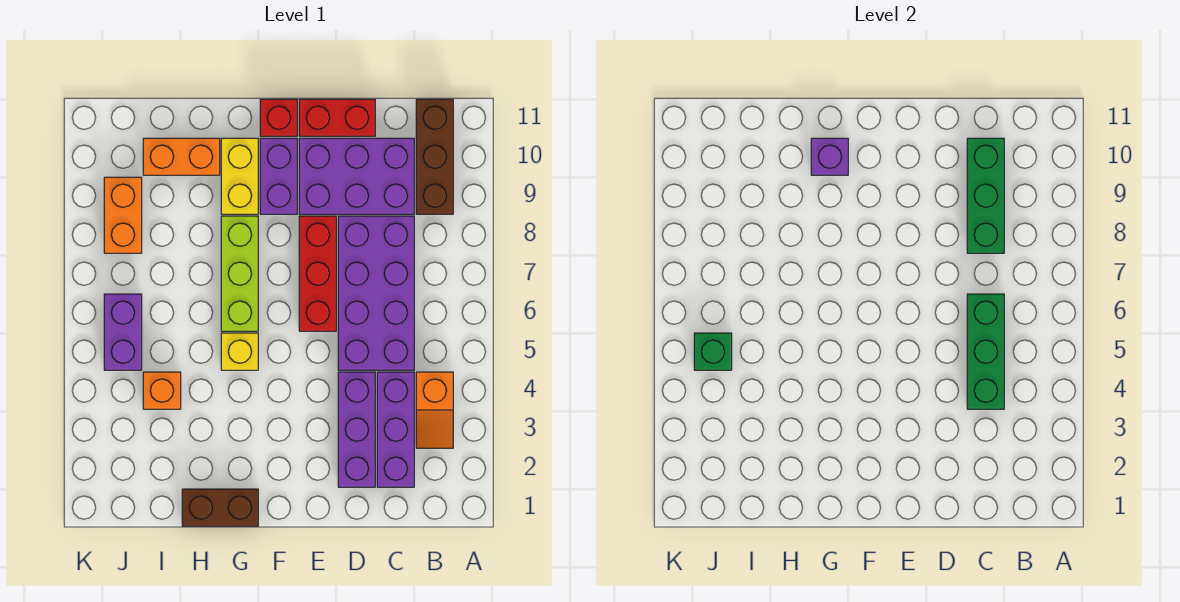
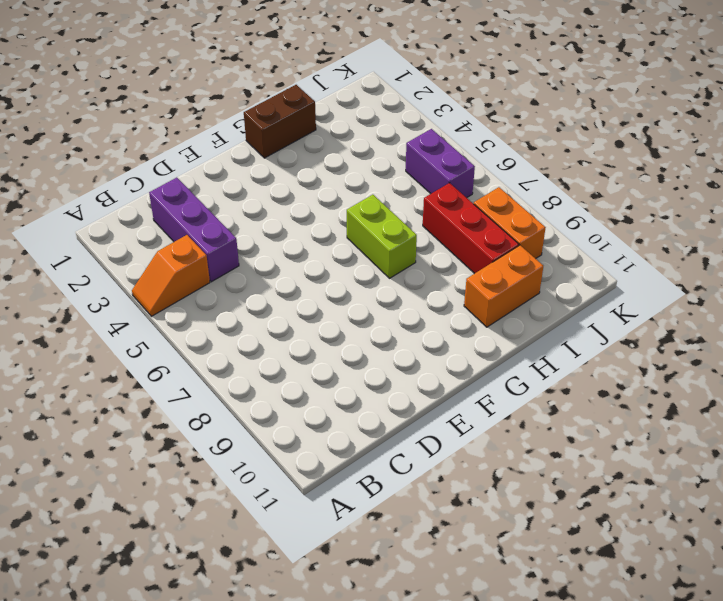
orange 1x2 slope [132,235,210,316] -> orange 1x2 slope turned to [416,372,453,448]
lime 1x2 brick [347,195,417,278] -> lime 1x3 brick [221,216,258,331]
red 1x3 brick [423,183,519,274] -> red 1x3 brick moved to [299,216,336,331]
none -> brown 1x3 brick [416,99,453,214]
none -> purple 2x4 brick [338,216,414,370]
none -> purple 2x3 brick [299,138,414,214]

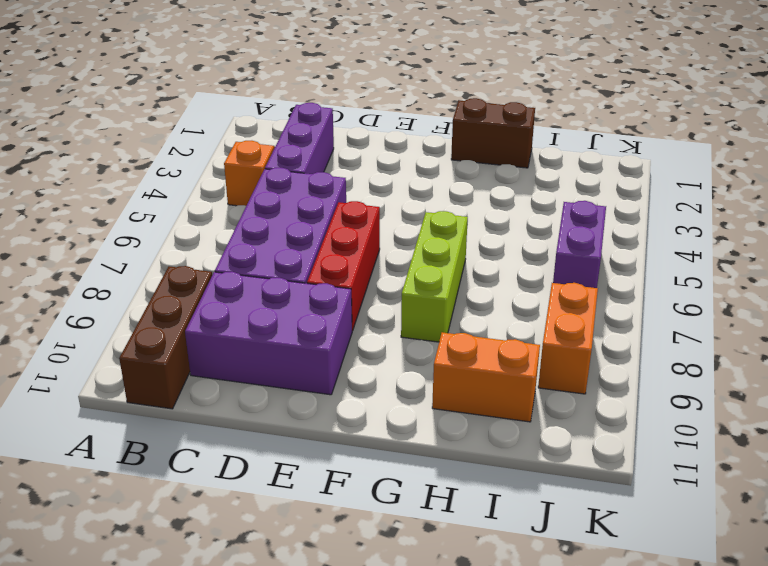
none -> purple 1x3 brick [338,372,375,487]
none -> red 1x2 brick [299,99,375,136]
none -> purple 1x2 brick [260,138,297,214]

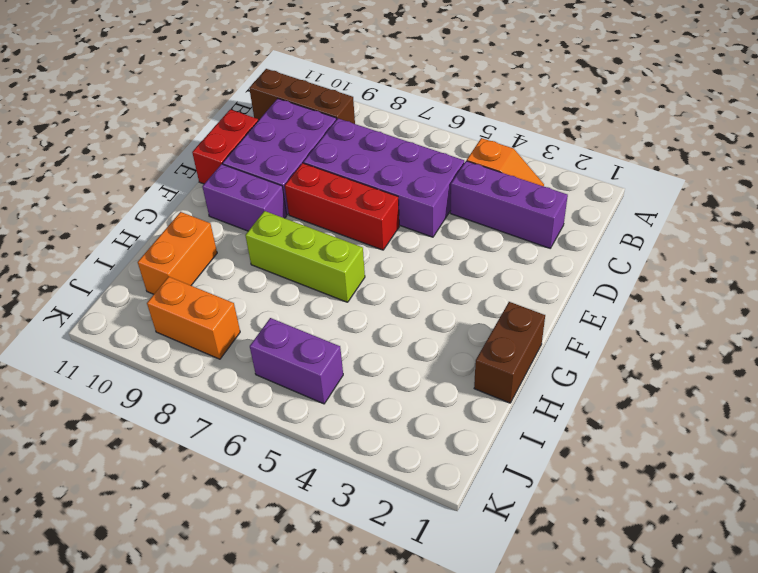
none -> purple 1x3 brick [338,372,375,487]
none -> red 1x1 brick [260,99,297,136]
none -> yellow 1x1 brick [221,333,258,370]

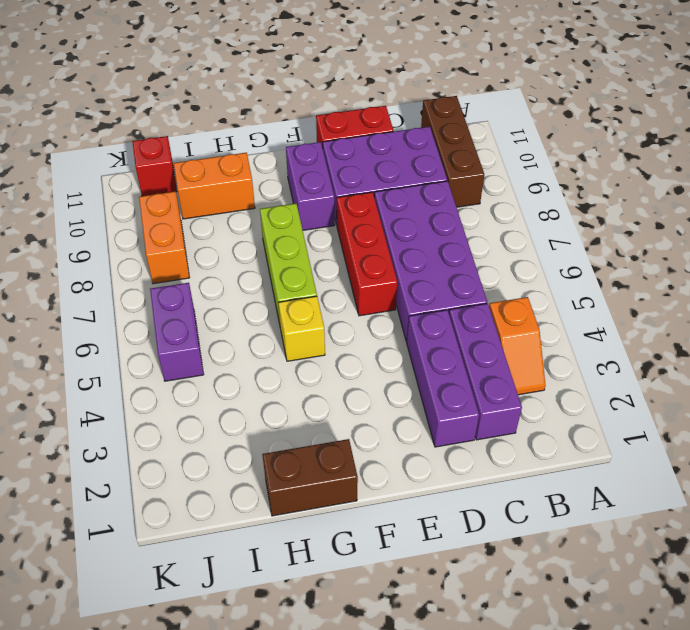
red 1x1 brick [132,136,177,196] -> red 1x1 brick moved to [260,99,297,136]
none -> yellow 1x2 brick [221,138,258,214]
none -> orange 1x1 brick [143,372,181,409]
none -> green 1x3 brick [967,294,1004,409]

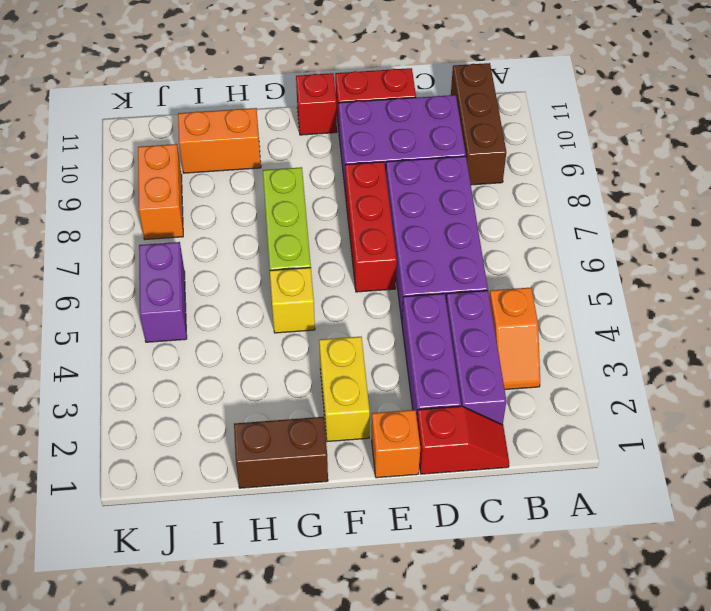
red 1x2 slope [417,406,509,474] -> none
orange 1x1 brick [372,410,420,478] -> orange 1x1 brick moved to [143,372,181,409]
yellow 1x2 brick [319,337,370,442] -> yellow 1x2 brick moved to [221,138,258,214]
none -> purple 1x2 brick [260,138,297,214]
none -> green 1x3 brick [967,294,1004,409]
none -> green 1x3 brick [967,138,1004,253]

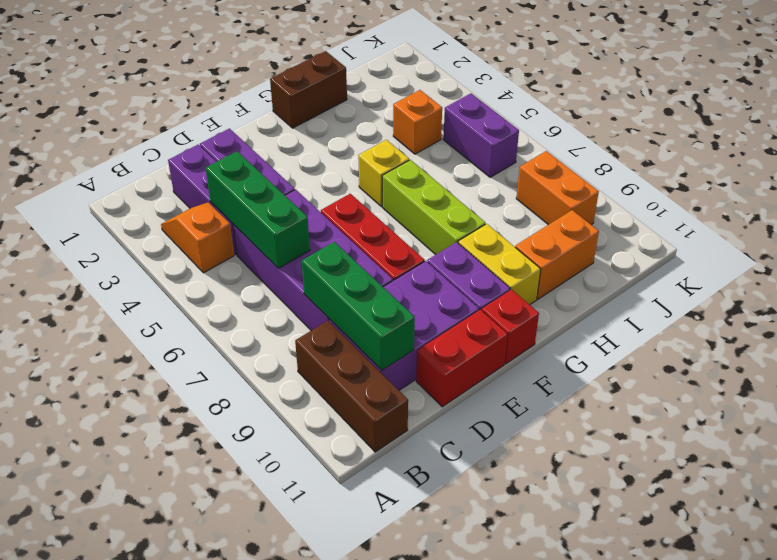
none -> purple 1x1 brick [811,138,848,175]
none -> green 1x1 brick [694,333,732,370]

